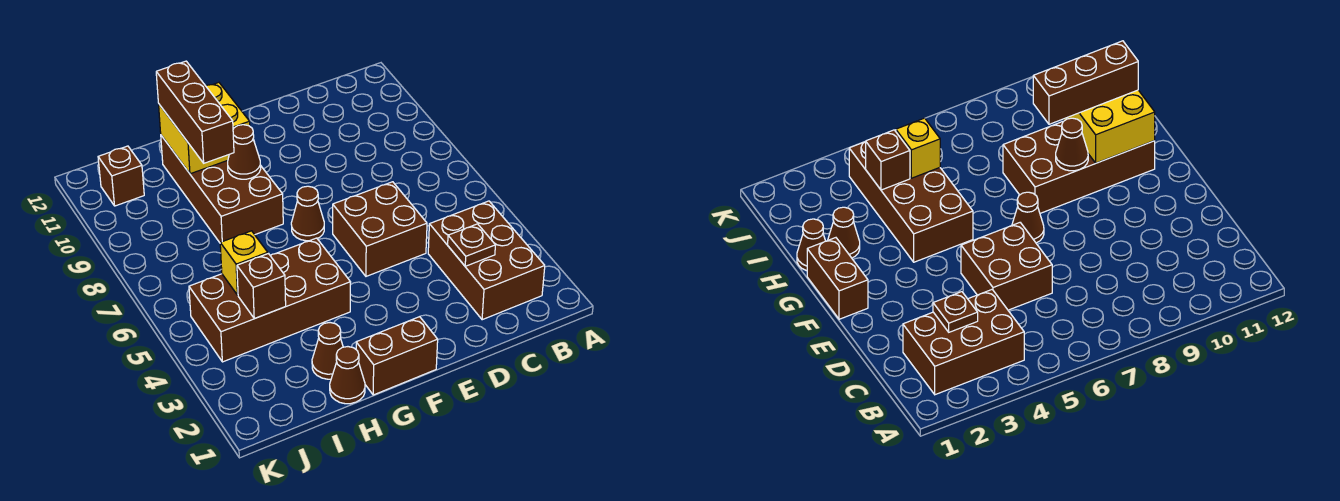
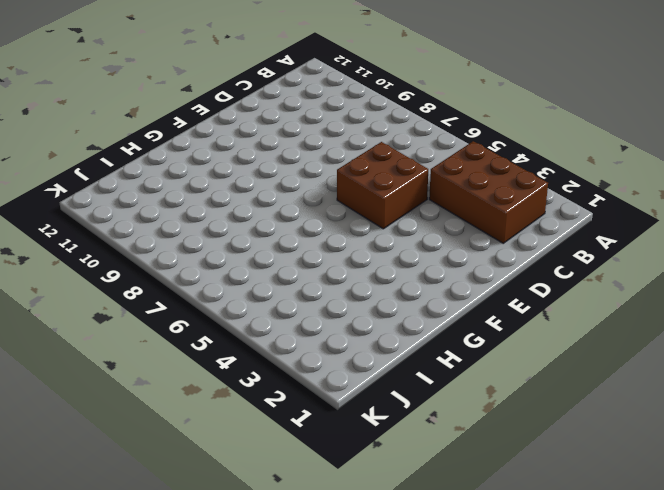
none -> brown 1x2 brick [356,317,438,395]
none -> brown 1x1 cone [291,186,324,241]
none -> brown 2x4 brick [189,238,351,362]

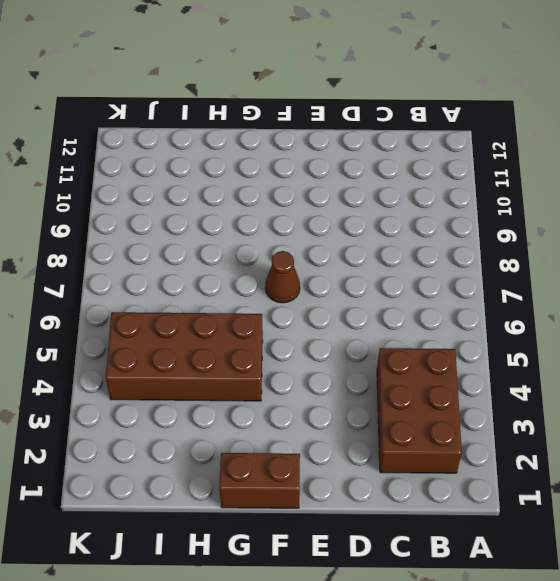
none -> brown 2x2 brick [333,182,427,276]
none -> brown 2x4 brick [161,135,283,243]
none -> brown 1x1 cone [330,347,365,404]

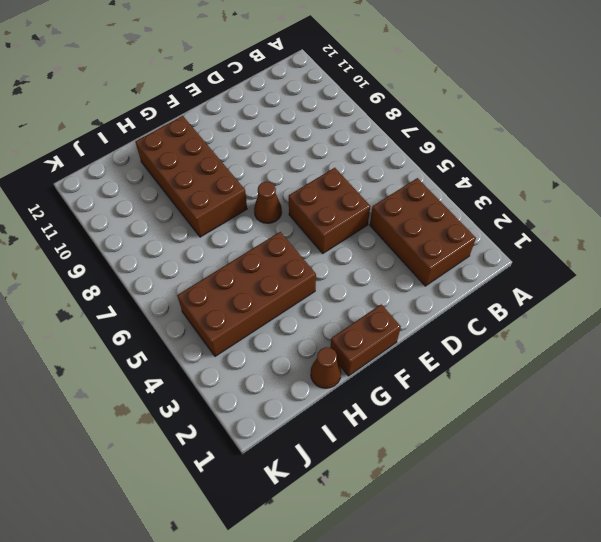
none -> brown 1x1 cone [312,323,343,379]
none -> brown 1x1 brick [98,146,144,206]
none -> brown 1x1 plate [448,224,495,266]

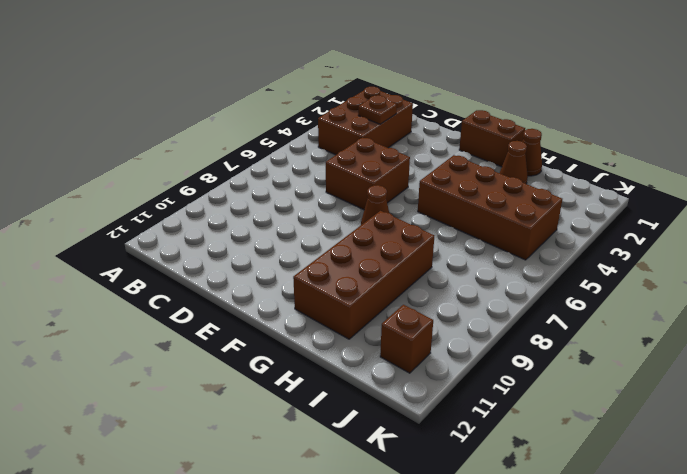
none -> brown 1x1 cone [228,125,261,179]
none -> yellow 2x2 brick [159,83,250,174]
none -> brown 1x1 brick [237,254,286,319]

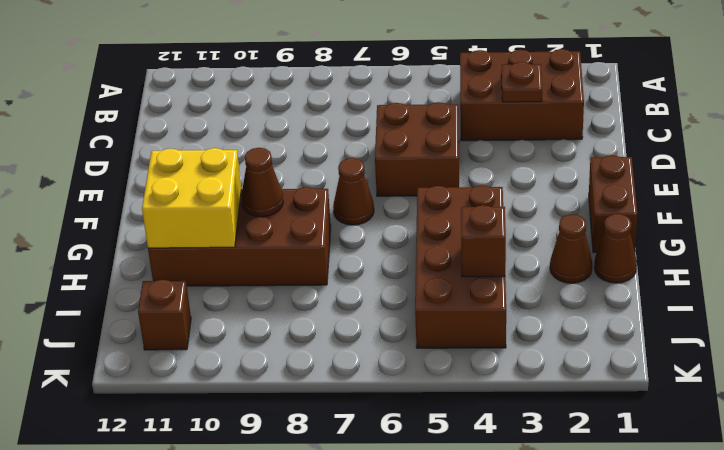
none -> yellow 1x1 brick [220,231,268,295]
none -> brown 1x3 brick [156,61,234,163]

